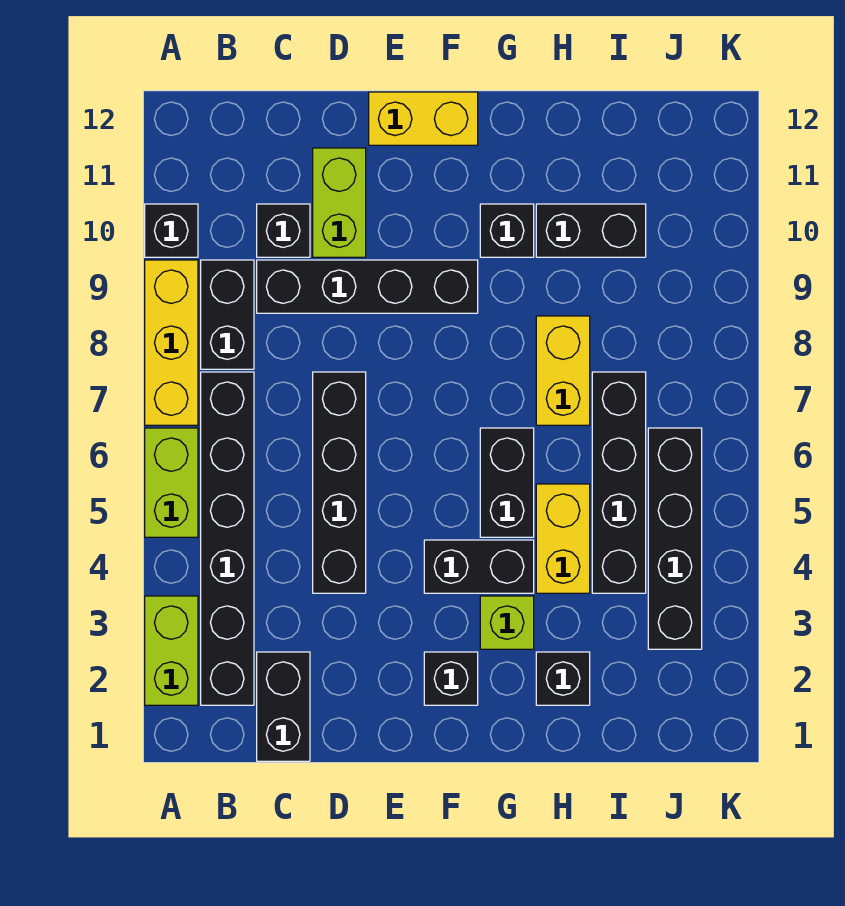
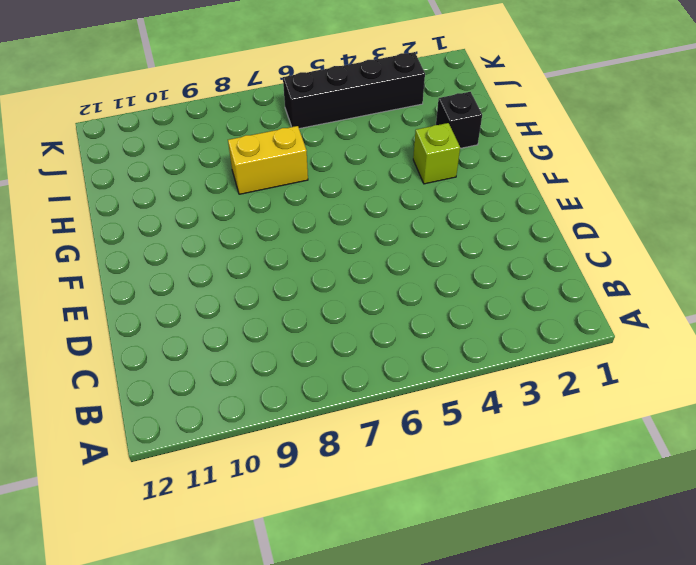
none -> lime 1x2 brick [145,596,198,705]
none -> lime 1x2 brick [145,428,198,537]
none -> yellow 1x3 brick [145,260,198,425]

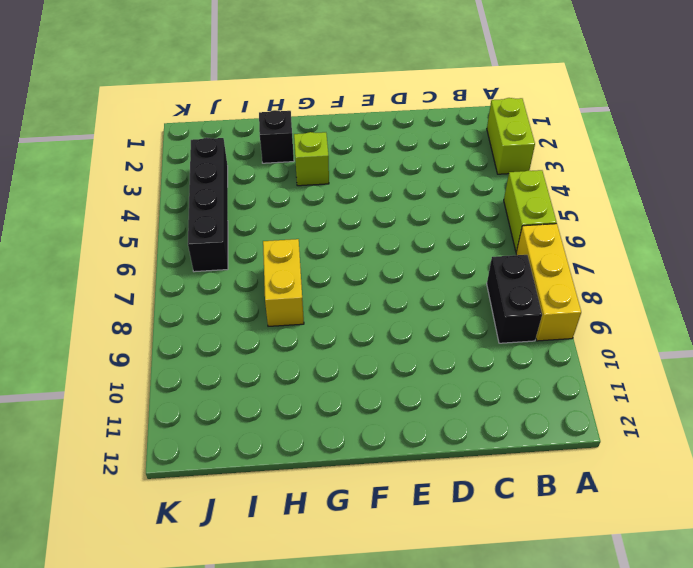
none -> black 1x1 brick [145,204,198,257]
none -> black 1x6 brick [201,372,254,705]
none -> black 1x2 brick [257,652,310,761]

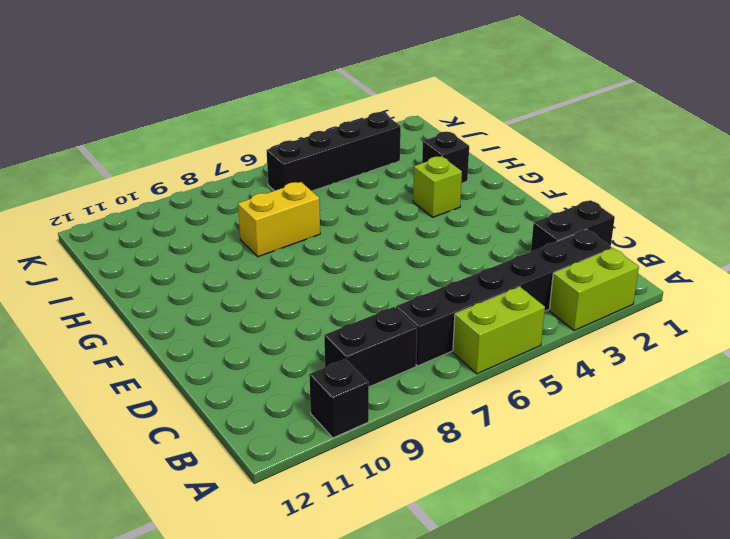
none -> yellow 1x3 brick [145,260,198,425]
none -> black 1x4 brick [257,260,478,313]
none -> black 1x1 brick [257,204,310,257]

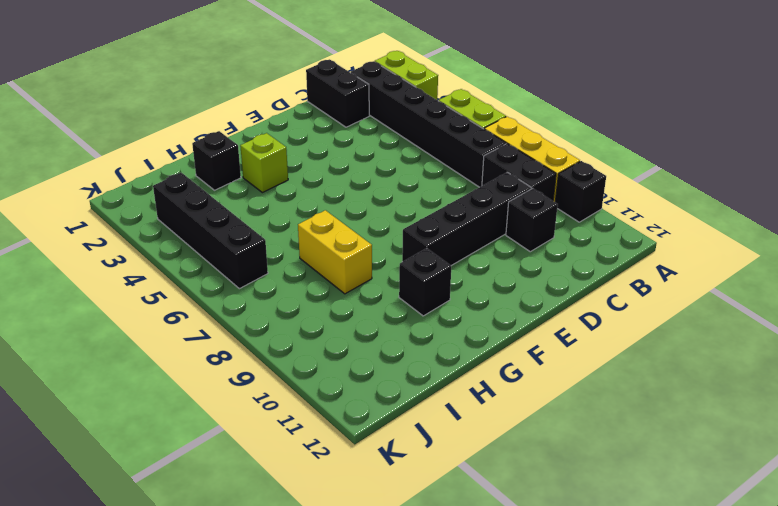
none -> black 1x4 brick [313,372,366,593]
none -> lime 1x2 brick [313,148,366,257]
none -> yellow 1x2 brick [369,92,478,145]

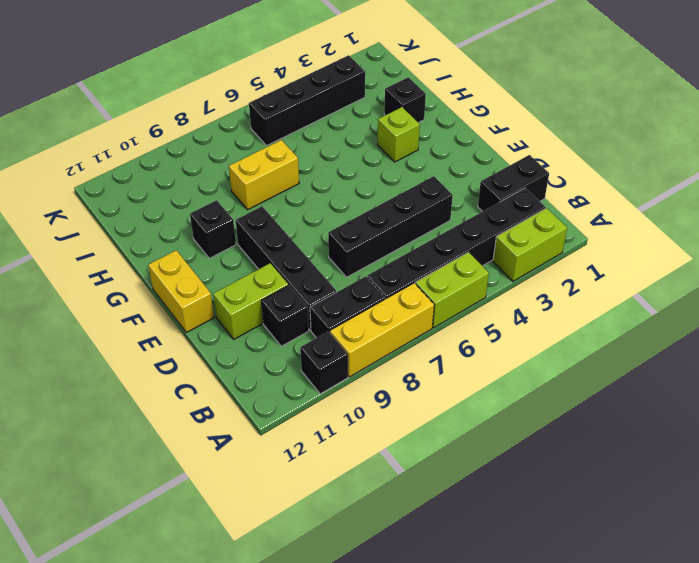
none -> black 1x1 brick [424,652,478,705]
none -> black 1x2 brick [424,540,534,593]
none -> black 1x2 brick [480,428,534,537]

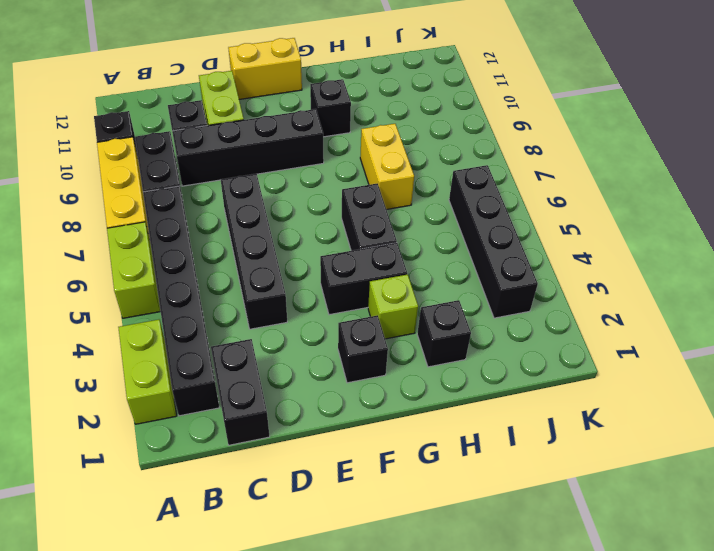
none -> yellow 1x2 brick [536,484,590,593]
none -> black 1x2 brick [536,204,646,257]
none -> black 1x4 brick [592,372,646,593]

